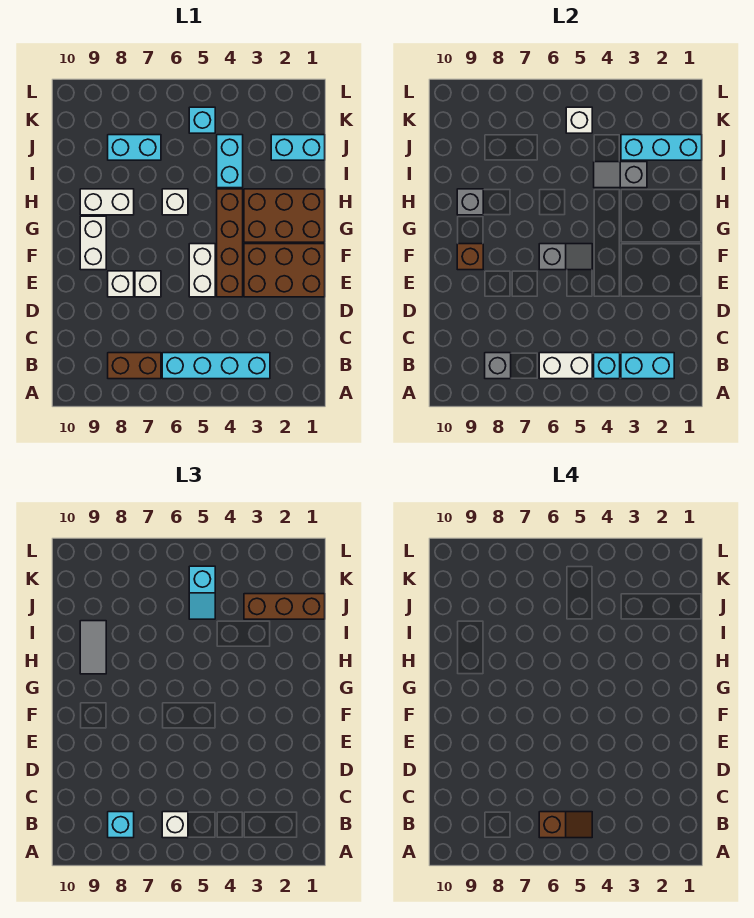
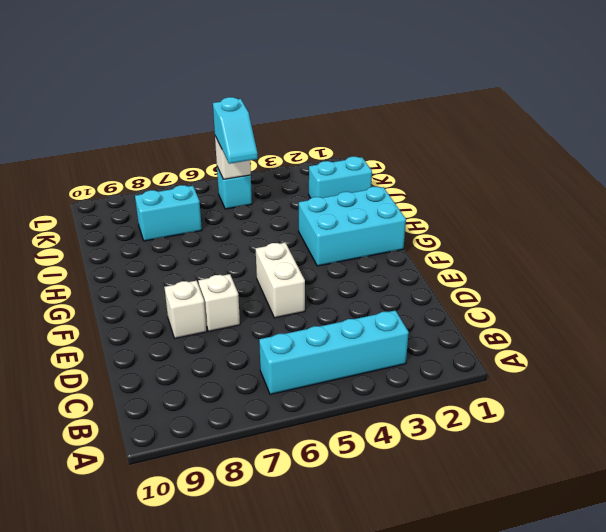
cyan 2x3 brick [299,187,406,266] -> brown 2x3 brick [244,189,325,242]
none -> brown 1x2 brick [108,353,161,379]
none -> brown 2x3 brick [244,244,325,297]
none -> brown 1x4 brick [217,189,243,297]
none -> white 1x2 brick [80,216,106,270]

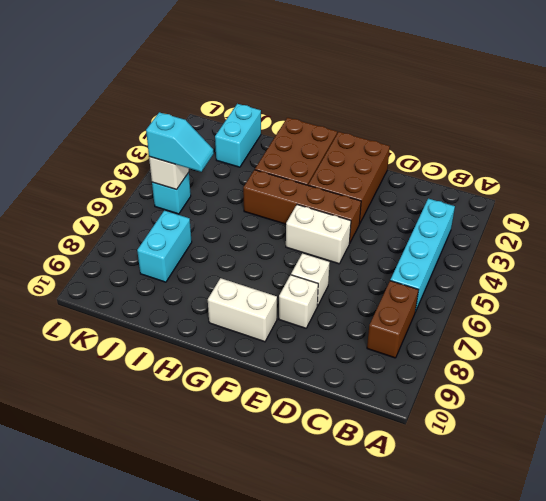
none -> white 1x1 brick [162,189,188,215]
none -> white 1x2 brick [80,189,134,215]
none -> cyan 1x2 brick [217,135,243,188]
none -> cyan 1x2 brick [621,353,674,379]

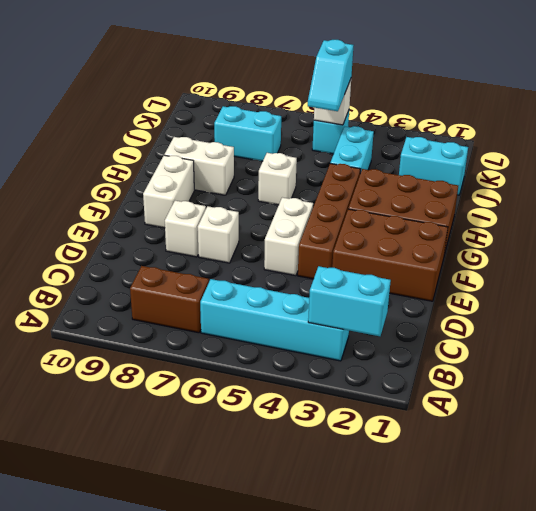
none -> cyan 1x1 brick [594,353,620,379]
none -> white 1x2 brick [539,353,592,379]
none -> grey 1x1 brick [485,353,511,379]
none -> grey 1x2 slope [539,244,592,270]

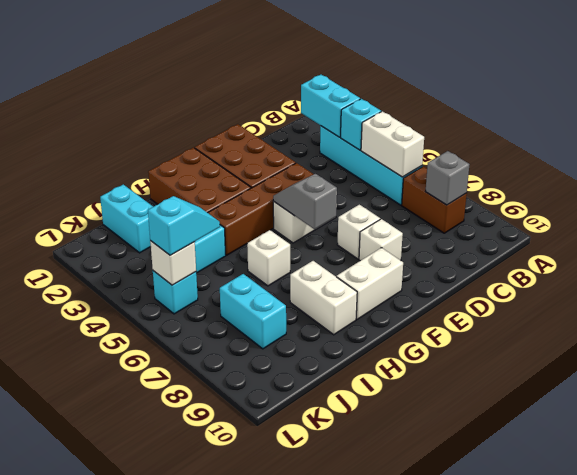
none -> brown 1x1 brick [457,244,483,270]
none -> grey 1x1 brick [457,189,483,215]
none -> grey 1x2 slope [594,162,647,188]
none -> cyan 1x3 brick [621,135,702,160]

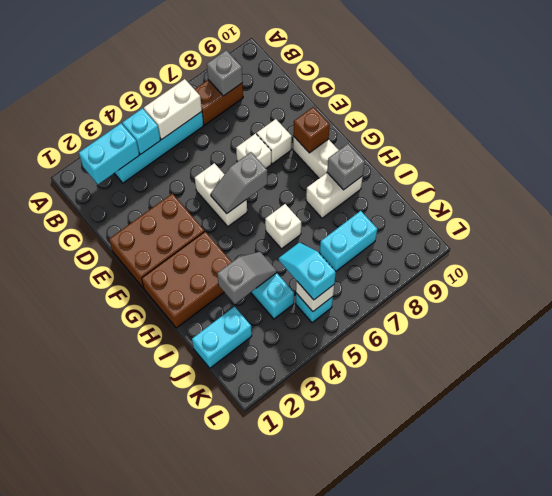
none -> brown 1x4 brick [217,189,243,297]
none -> cyan 1x3 brick [621,135,702,160]
none -> white 1x1 brick [162,812,188,838]
none -> cyan 1x1 brick [108,812,134,838]

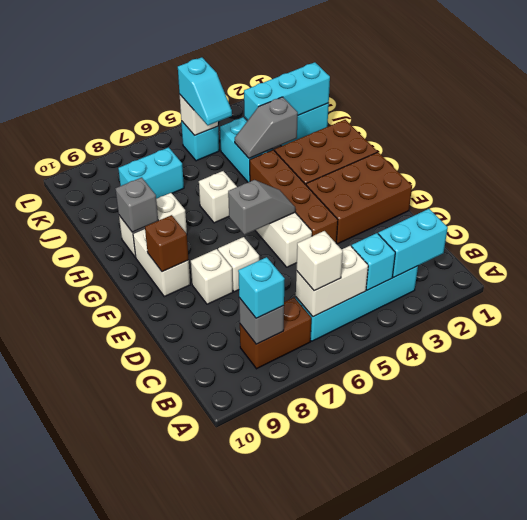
none -> grey 1x2 tile [80,621,106,674]
none -> brown 1x3 brick [244,594,325,619]
none -> brown 1x2 slope [539,812,592,838]

